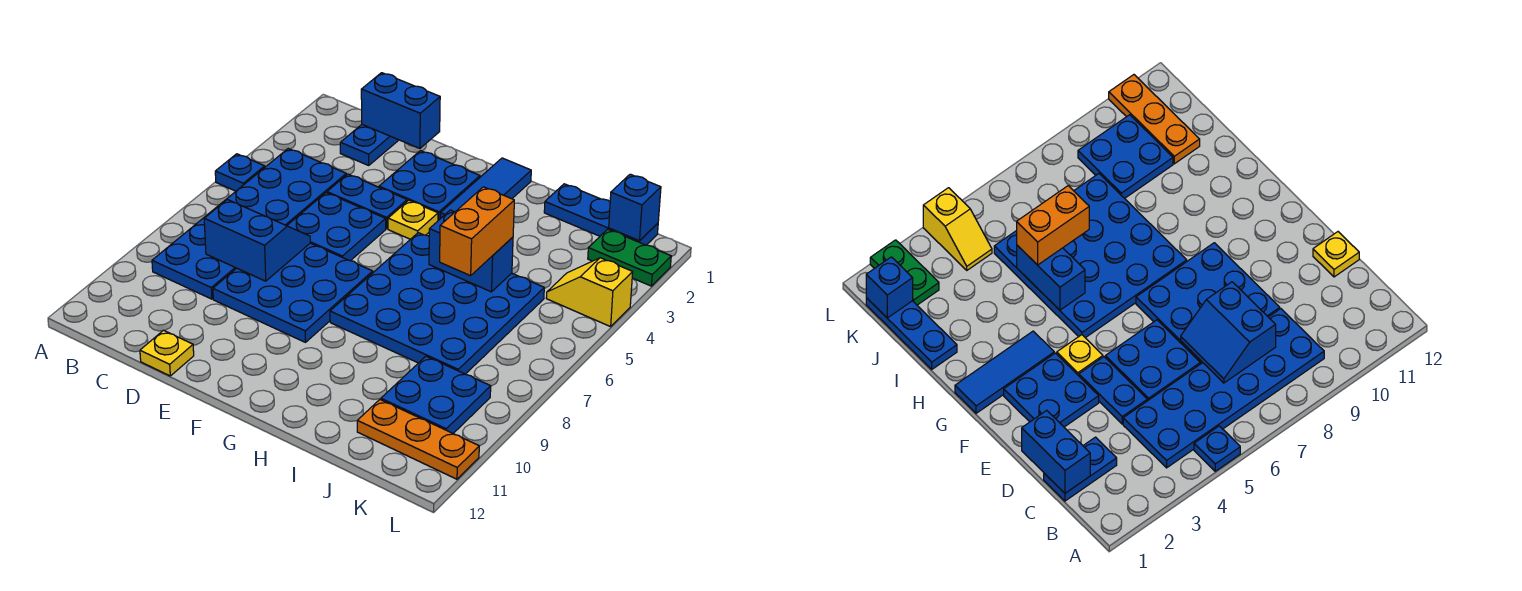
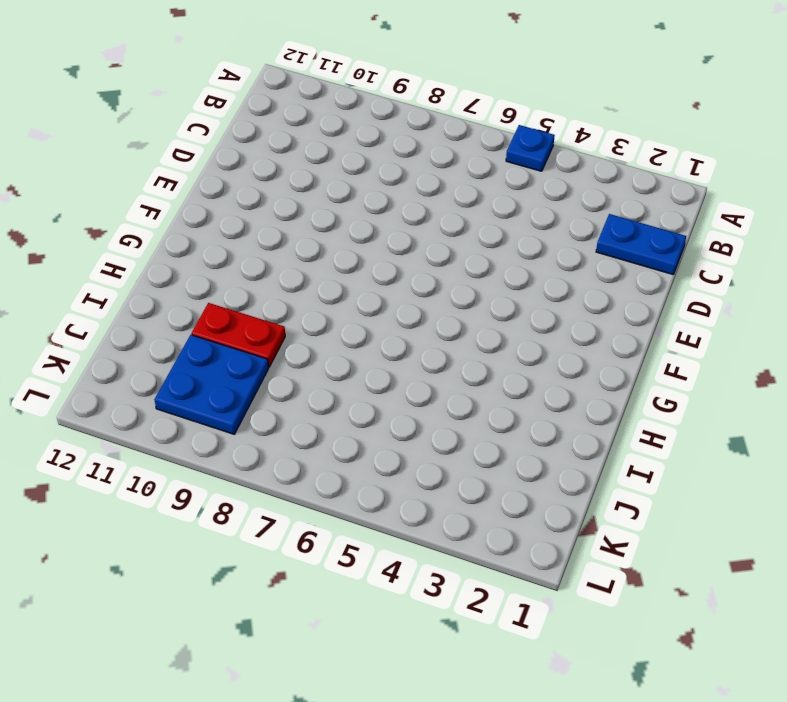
red 1x2 plate [191,303,285,367] -> none
none -> blue 2x6 plate [152,149,346,299]
none -> blue 1x2 plate [327,174,407,229]
none -> blue 2x2 plate [287,193,386,261]

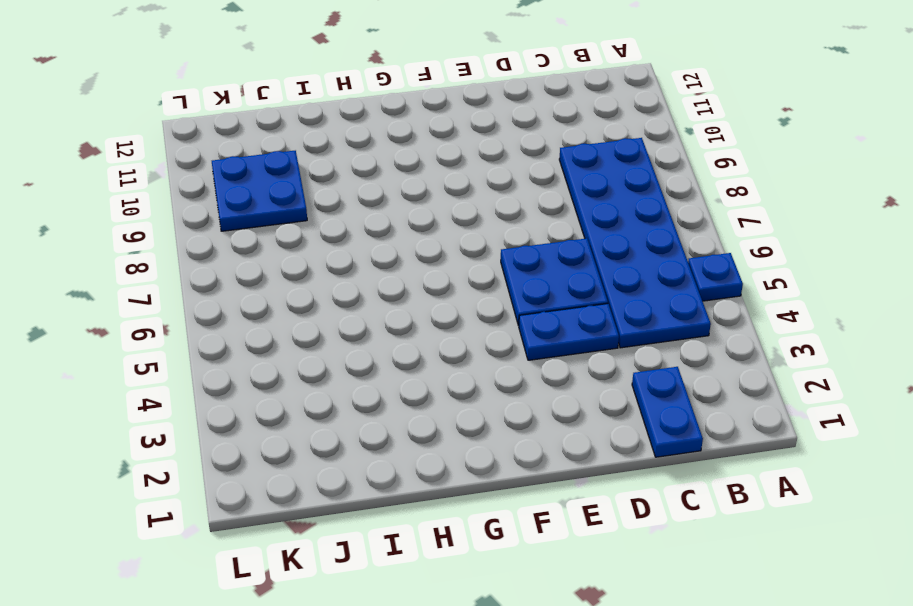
none -> blue 3x3 plate [213,243,373,342]
none -> yellow 1x1 plate [140,330,194,376]
none -> blue 2x2 plate [379,151,480,220]

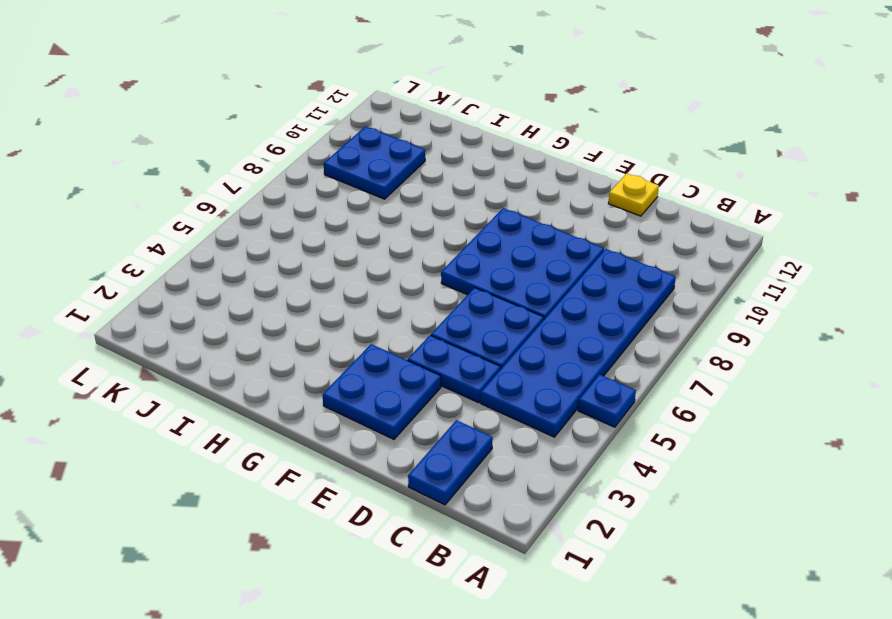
none -> yellow 1x1 plate [388,200,438,239]
none -> blue 1x3 tile [441,158,531,218]
none -> blue 4x4 plate [330,233,544,374]

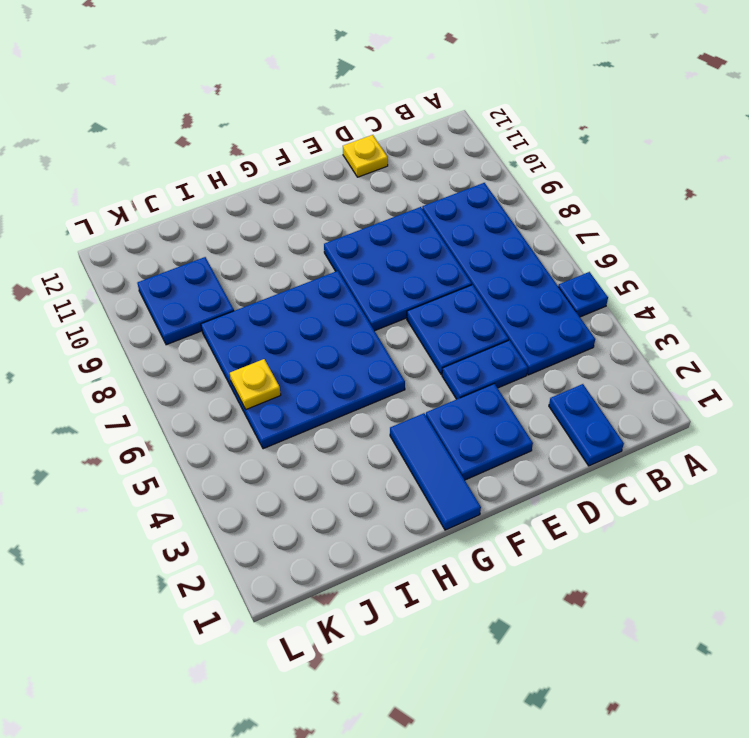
yellow 1x1 plate [230,359,281,409] -> yellow 1x1 plate moved to [388,200,438,239]
none -> blue 1x3 plate [544,184,658,245]
none -> orange 1x3 plate [357,400,479,479]
none -> green 1x2 plate [588,229,671,286]

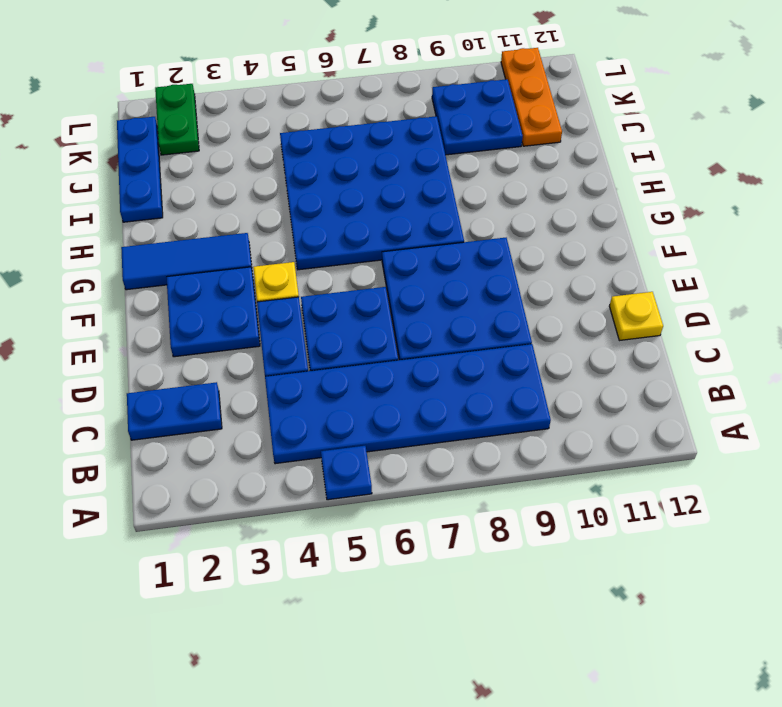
none -> yellow 1x2 slope [546,258,633,327]
none -> blue 1x2 brick [361,73,440,148]
none -> blue 2x2 slope [204,200,310,281]

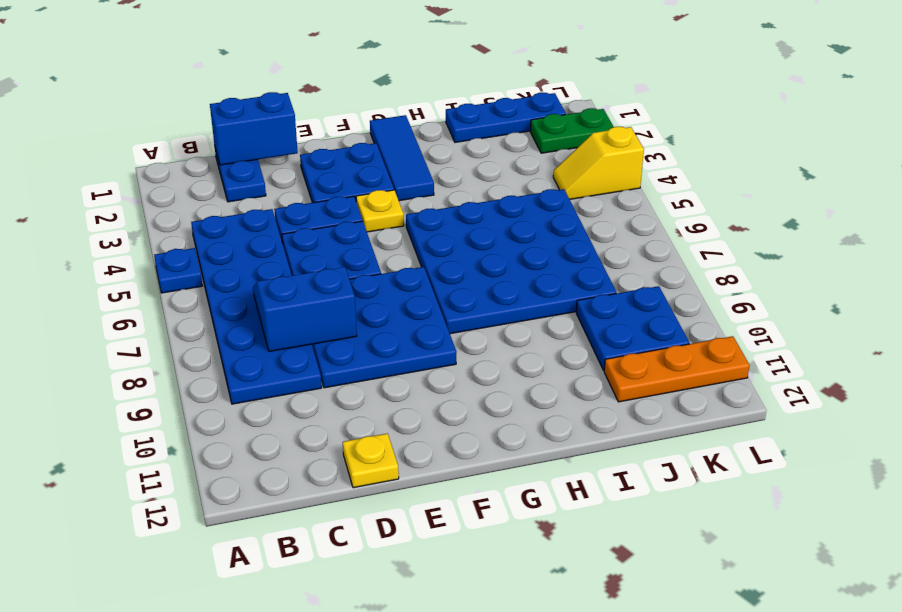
none -> blue 1x2 brick [429,210,513,292]
none -> blue 1x1 brick [609,174,661,241]
none -> orange 1x2 brick [440,187,514,276]

